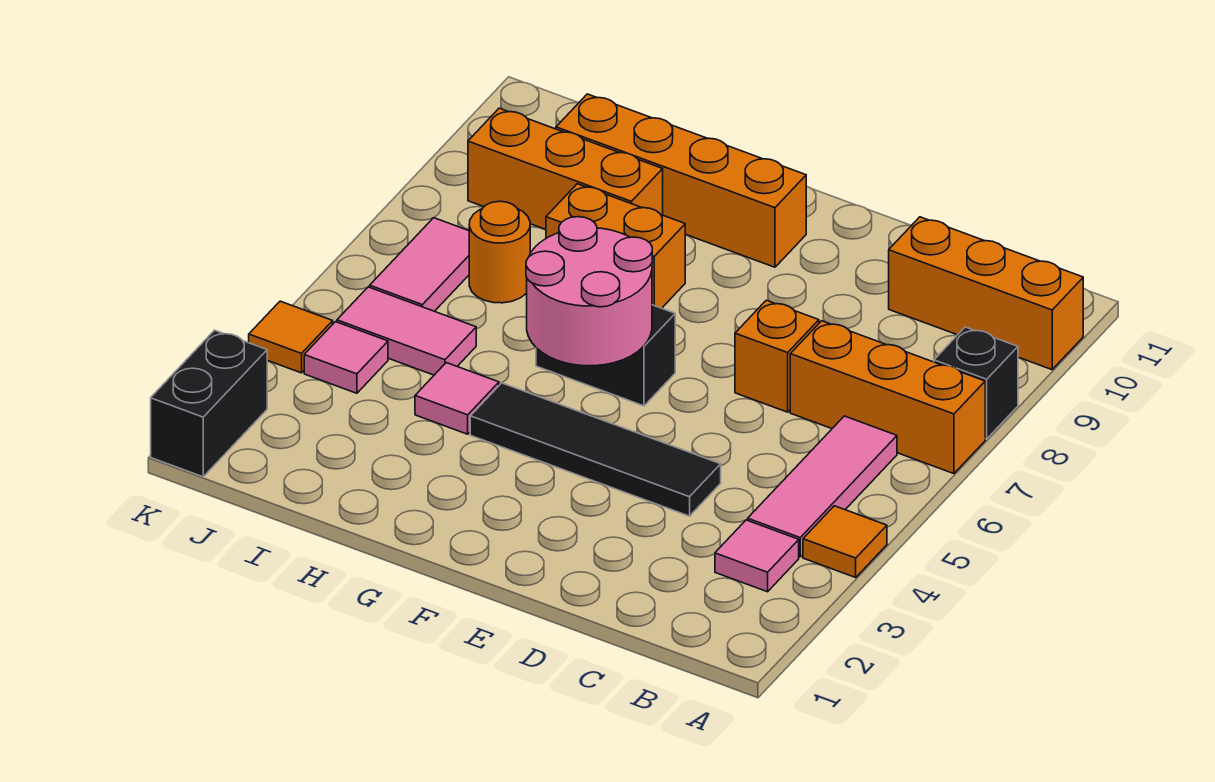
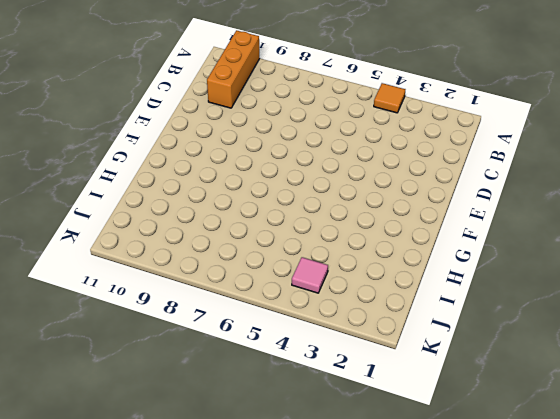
none -> orange 1x3 brick [790,321,985,474]
none -> black 1x1 brick [934,327,1018,439]
none -> pink 1x1 tile [715,520,799,592]

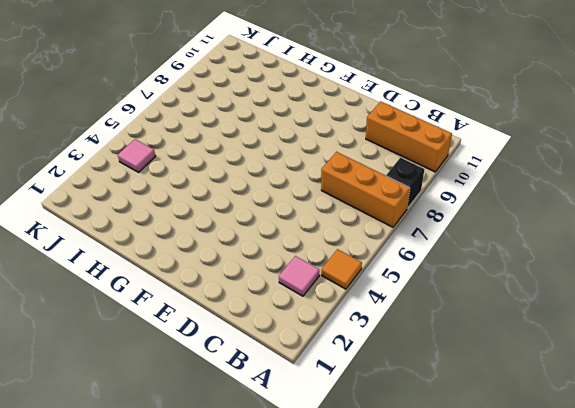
none -> pink 1x3 tile [748,416,897,557]
none -> black 1x4 tile [470,383,721,516]
none -> orange 1x1 brick [735,300,819,412]

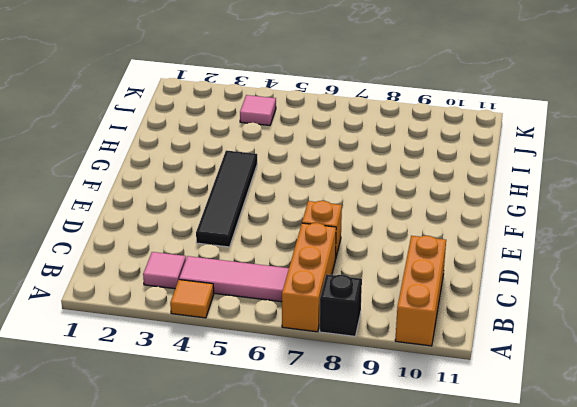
none -> black 1x2 brick [536,305,675,406]
none -> orange 1x4 brick [556,94,806,267]
none -> orange 1x2 brick [546,184,685,308]

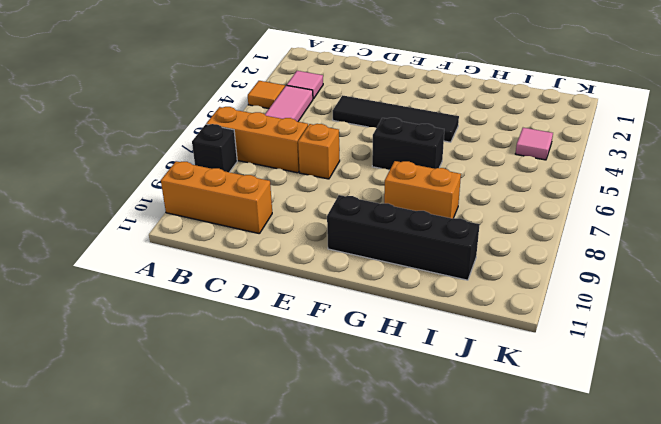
black 1x4 brick [327,195,480,280] -> orange 1x4 brick [556,94,806,267]
none -> pink 1x1 tile [415,363,499,434]
none -> orange 1x3 brick [468,108,663,229]
none -> pink 1x2 tile [337,287,476,375]

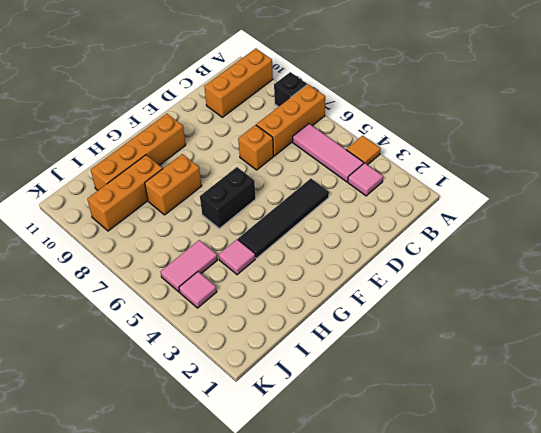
none -> orange 1x1 round brick [469,201,530,303]
none -> pink 1x2 tile [370,218,469,311]
none -> black 1x2 brick [151,330,267,477]

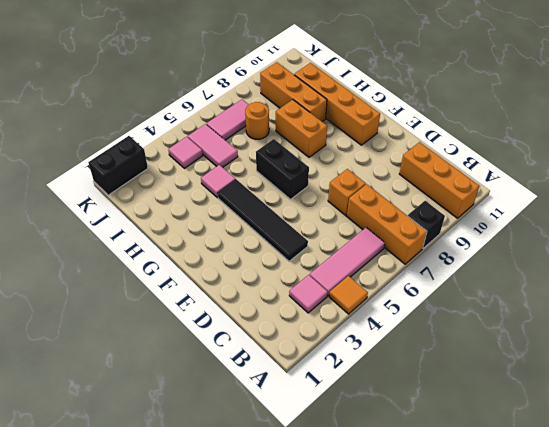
none -> orange 1x1 tile [249,301,333,373]
none -> pink 2x2 round brick [526,217,652,366]

